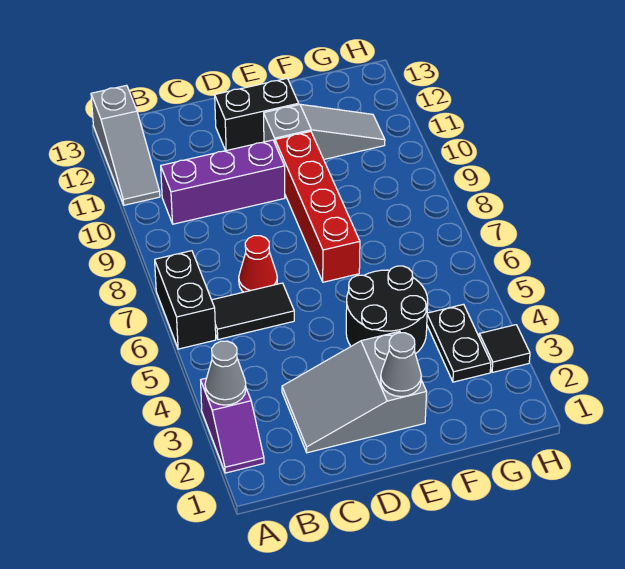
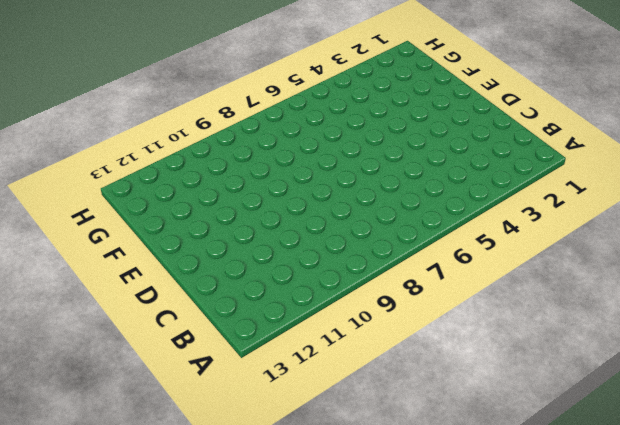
none -> purple 1x2 slope [201,378,264,473]
none -> black 1x2 brick [155,251,216,349]
none -> grey 1x3 slope [91,85,160,205]

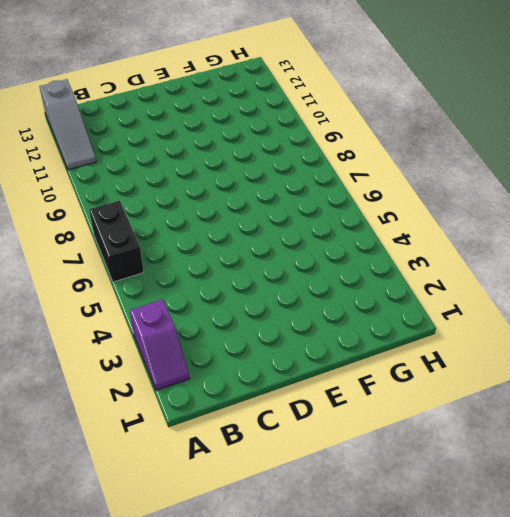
none -> black 1x2 tile [212,283,294,340]
none -> purple 1x3 brick [161,140,285,224]
none -> grey 2x3 slope [282,331,427,453]

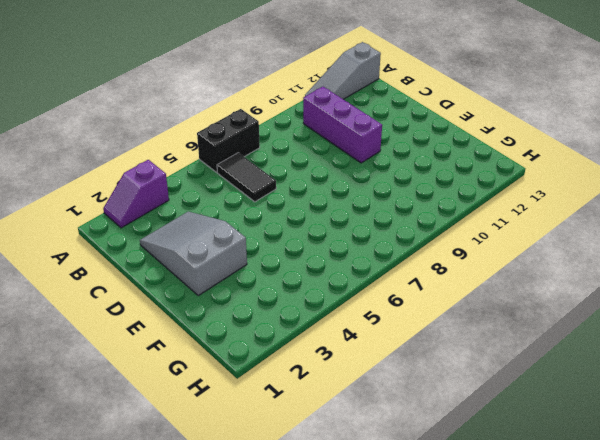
none -> red 1x1 cone [239,236,277,292]
none -> black 1x2 brick [215,79,299,151]
none -> black 2x2 round brick [346,266,428,354]

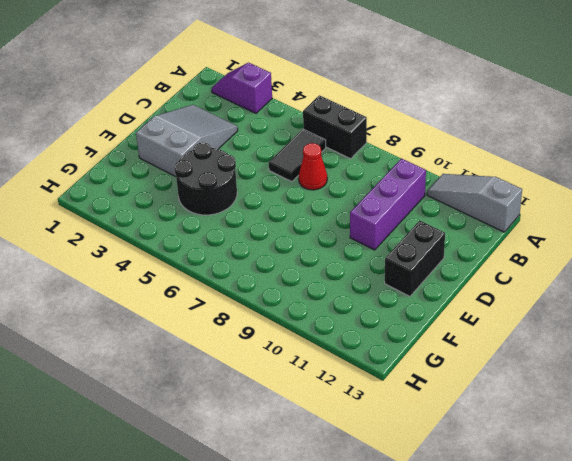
none -> red 1x4 brick [275,131,360,282]
none -> grey 1x3 slope [264,104,385,159]
none -> black 1x2 plate [427,304,491,382]

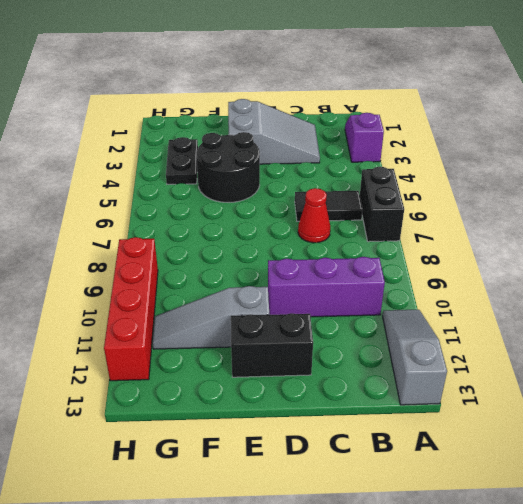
red 1x4 brick [104,237,158,381] -> red 1x4 brick moved to [275,131,360,282]
none -> black 1x1 tile [479,325,530,372]
none -> grey 1x1 cone [205,341,246,405]
none -> grey 1x1 cone [381,333,421,397]

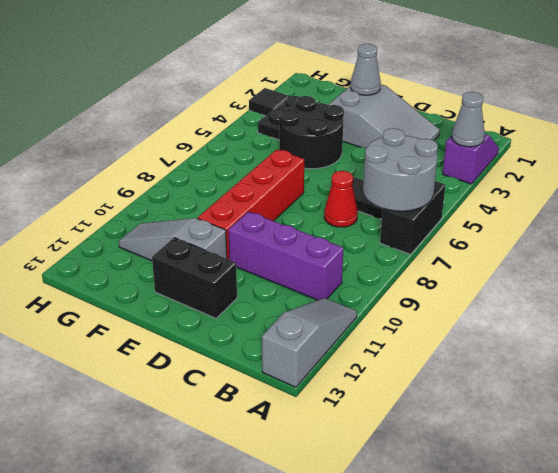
grey 2x2 round brick [363,128,438,211] -> none

